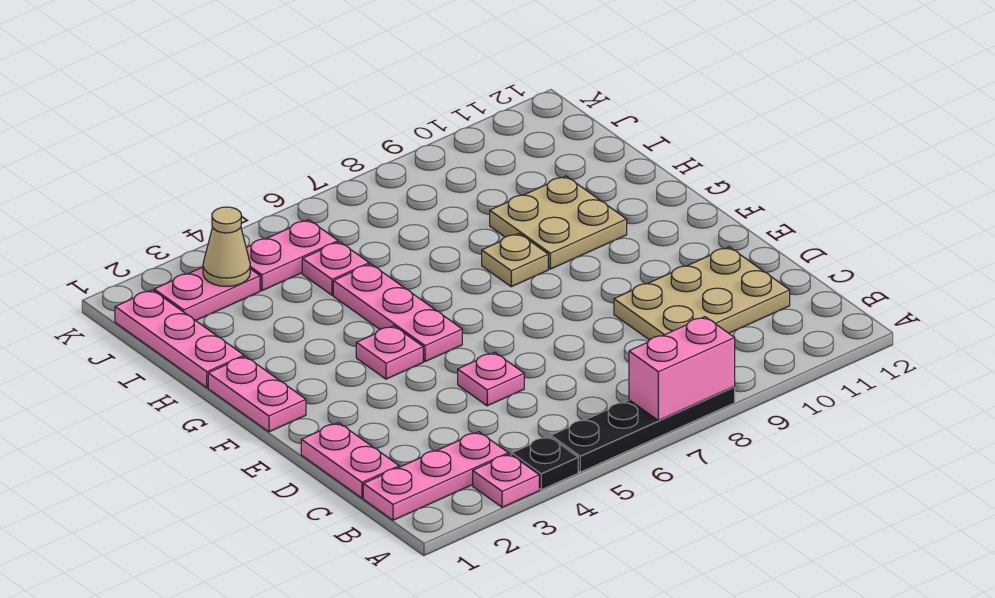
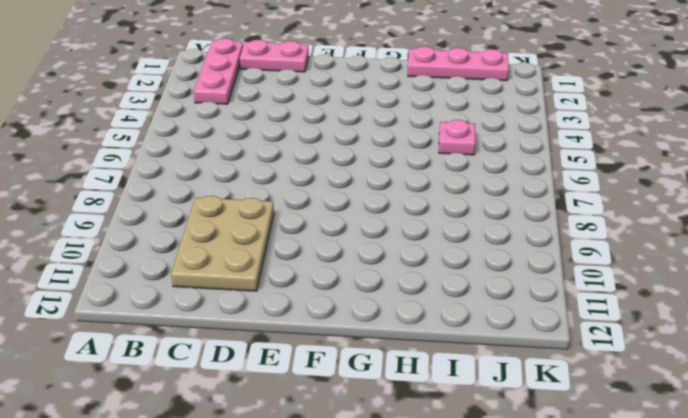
none -> pink 1x1 plate [473,454,539,507]
none -> black 1x1 plate [512,436,578,490]
none -> black 1x4 plate [551,387,735,472]

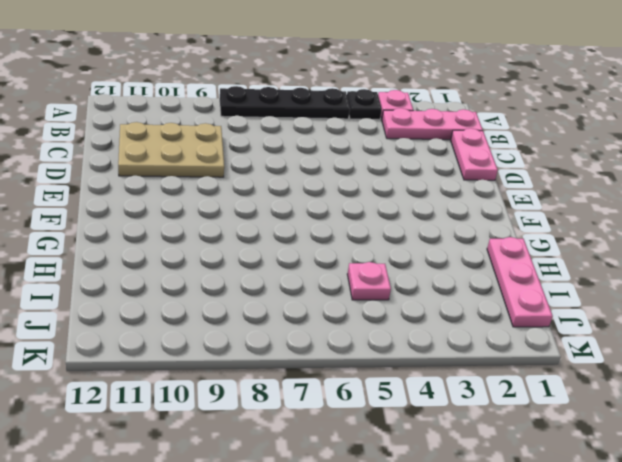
none -> pink 1x1 plate [458,352,524,406]
none -> pink 1x2 plate [208,356,306,432]
none -> pink 1x1 plate [356,326,423,379]

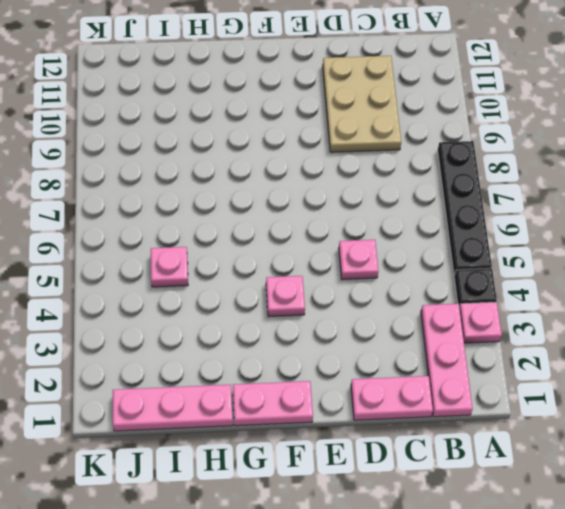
none -> pink 1x3 plate [333,264,462,362]
none -> tan 1x1 plate [482,233,548,287]
none -> tan 2x2 plate [490,176,627,269]

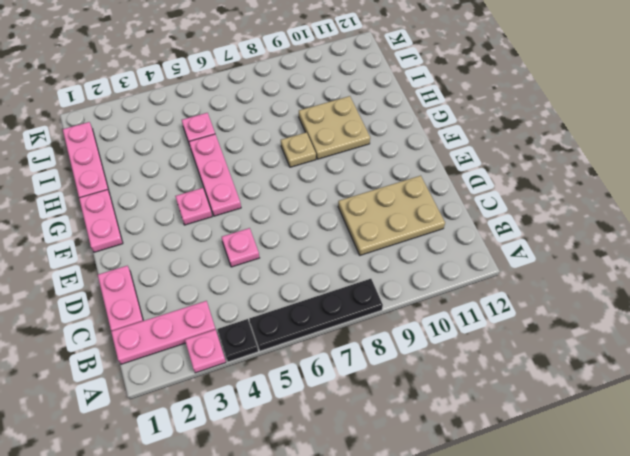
none -> pink 1x2 plate [154,267,260,321]
none -> pink 1x2 plate [246,220,338,291]
none -> pink 1x2 brick [629,317,735,421]

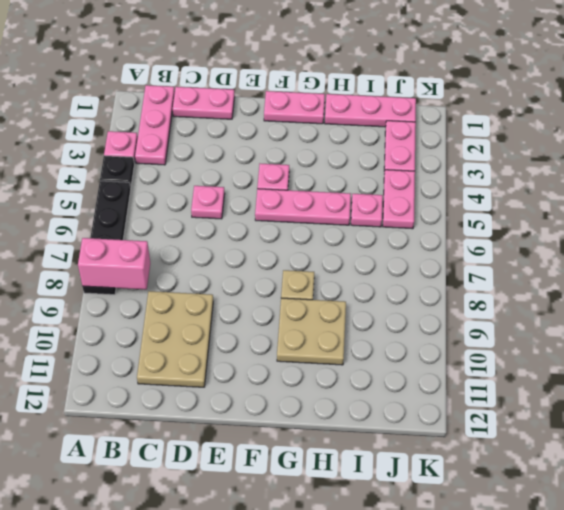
pink 1x2 brick [78,238,150,289] -> pink 1x2 brick turned to [629,317,735,421]
none -> tan 1x1 cone [203,207,250,287]

